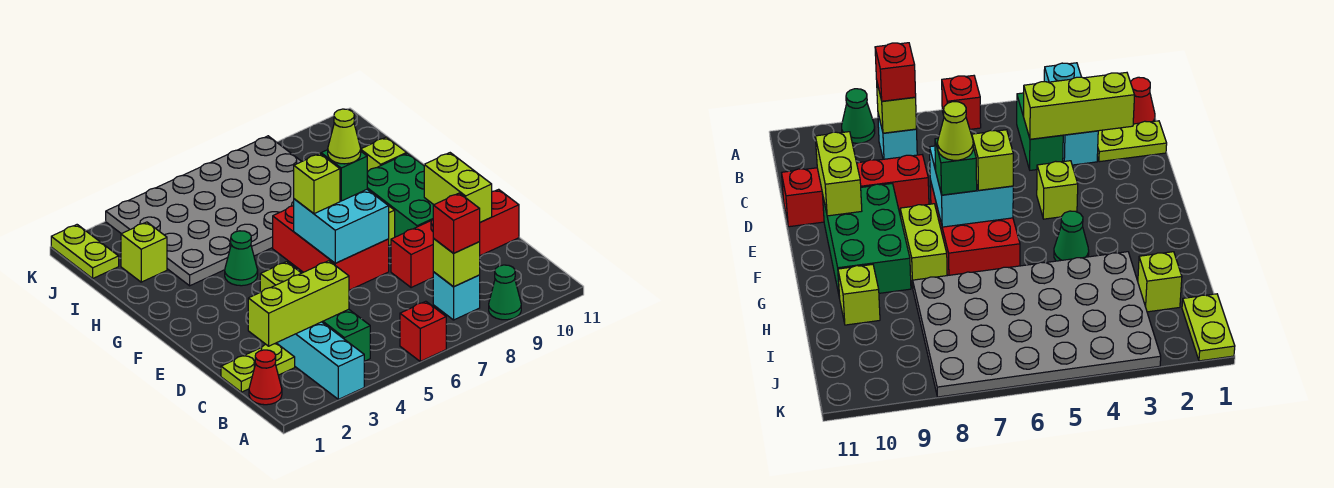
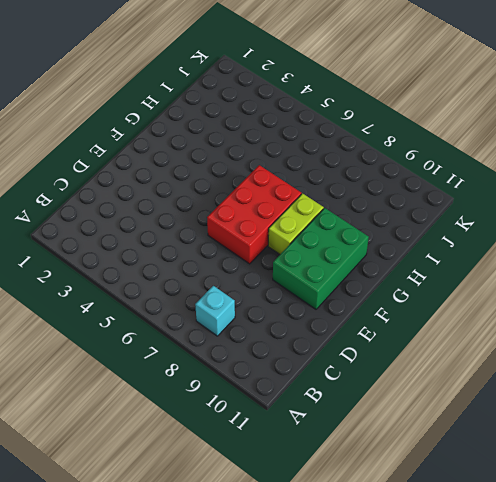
none -> cyan 1x3 brick [277,322,364,399]
none -> red 1x1 brick [400,301,446,361]
none -> green 1x1 cone [489,265,521,320]

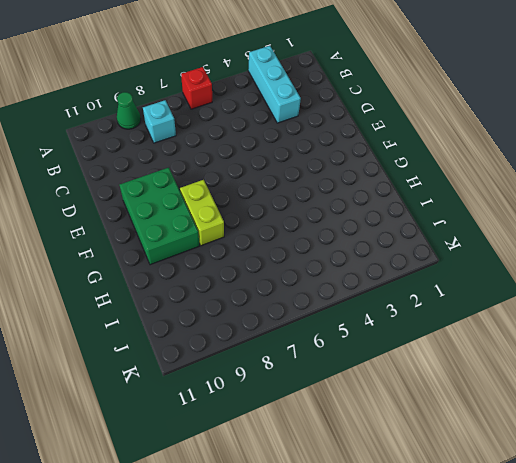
none -> red 1x1 cone [249,350,282,405]
none -> green 1x2 brick [322,309,370,361]
none -> lime 1x2 plate [221,343,295,392]

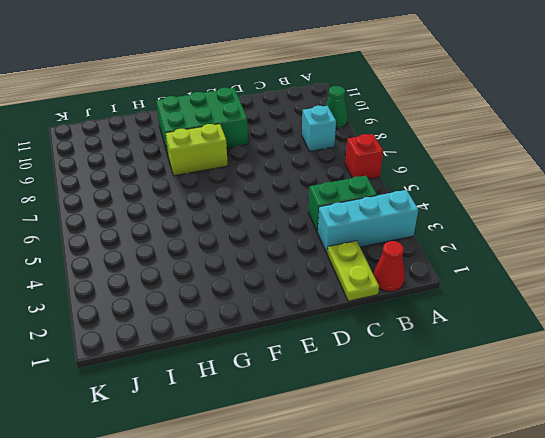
none -> red 1x4 brick [391,189,519,288]
none -> lime 1x1 brick [260,262,301,292]
none -> red 2x3 brick [273,206,389,290]

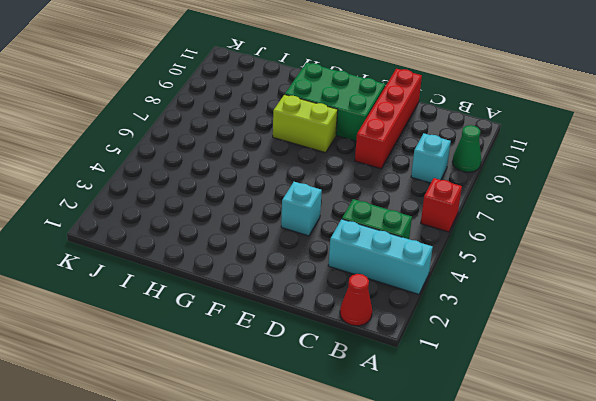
cyan 1x1 brick [281,182,322,236] -> lime 1x1 brick [260,262,301,292]
none -> lime 1x2 plate [221,343,295,392]
none -> red 2x3 brick [273,206,389,290]
none -> green 1x1 cone [225,231,258,286]

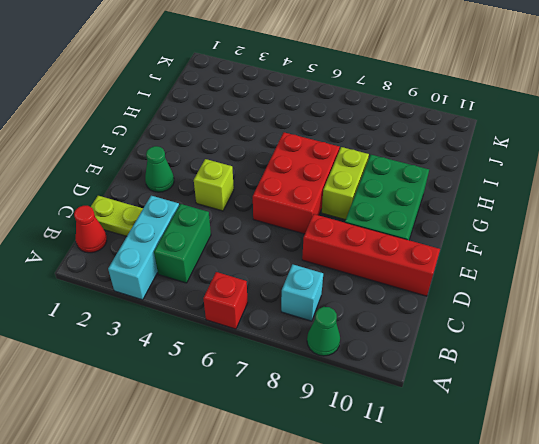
green 1x1 cone [145,146,174,192] -> green 1x1 cone moved to [225,231,258,286]
none -> grey 4x6 plate [106,136,302,286]
none -> lime 1x1 brick [361,137,407,172]
none -> lime 1x1 brick [121,222,167,282]

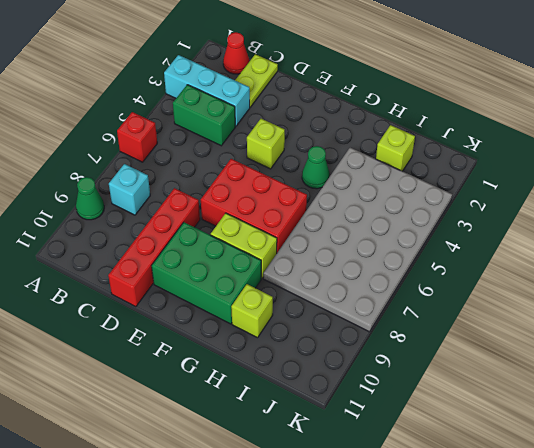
none -> lime 1x2 plate [51,225,119,278]
none -> lime 1x1 brick [433,239,480,287]
none -> lime 1x3 brick [248,261,349,346]

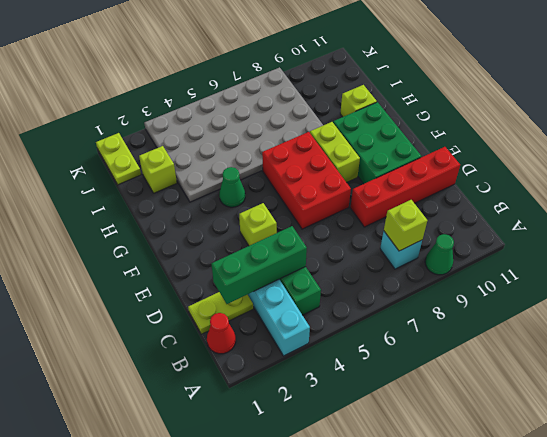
green 1x3 brick [211,226,307,304] -> lime 1x3 brick [248,261,349,346]
none -> red 1x1 brick [400,301,446,361]
none -> lime 1x2 brick [424,153,492,222]
none -> cyan 2x2 brick [294,190,389,263]

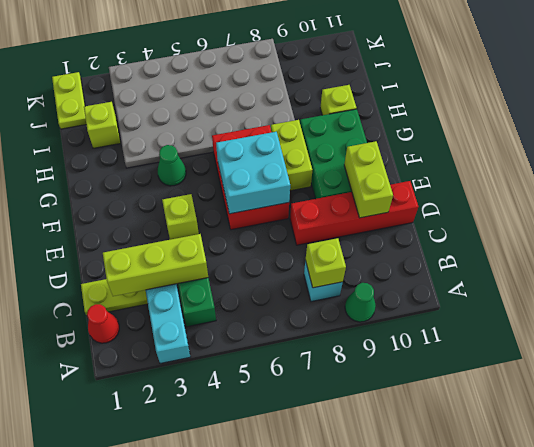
none -> red 1x1 brick [400,301,446,361]
none -> red 1x1 brick [433,193,480,253]
none -> lime 1x1 brick [294,153,340,214]

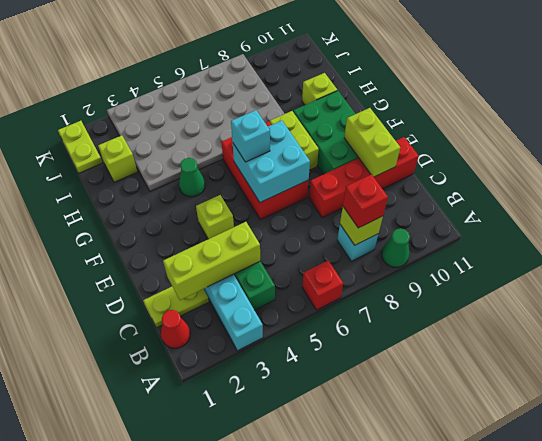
cyan 1x1 brick [231,110,270,162] -> lime 1x1 brick [294,153,340,214]
none -> green 1x1 brick [321,150,367,201]
none -> lime 1x1 cone [328,109,361,164]

